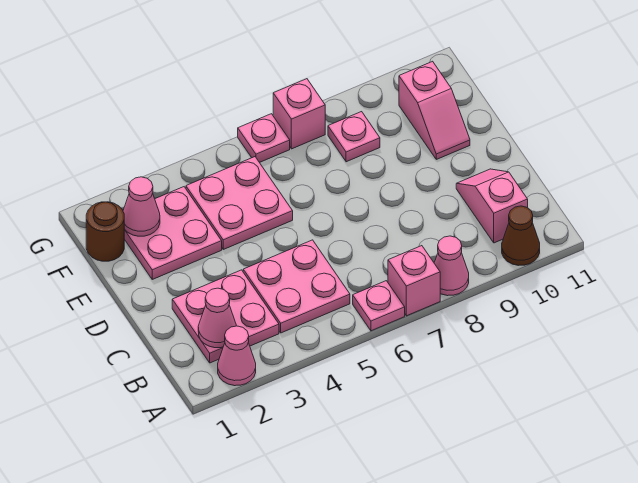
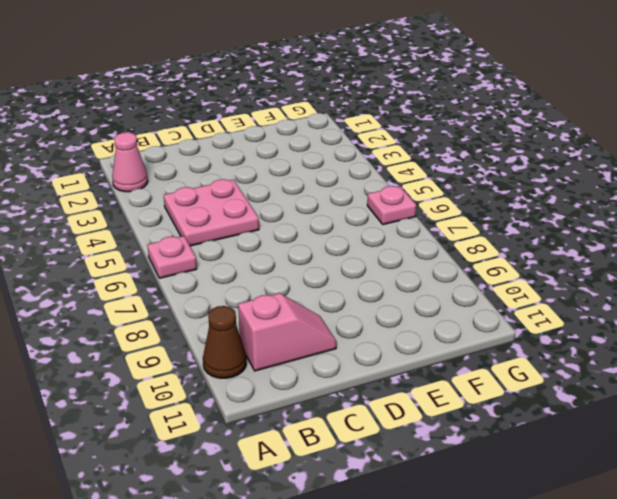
none -> pink 1x1 brick [388,246,440,316]
none -> pink 1x1 cone [434,236,469,296]
none -> pink 2x2 plate [172,270,279,363]

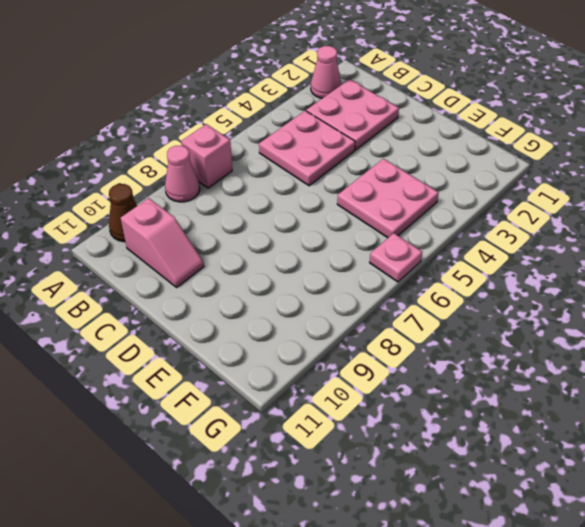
none -> pink 1x1 plate [353,281,405,331]
none -> pink 2x2 plate [124,187,222,279]
none -> pink 1x2 slope [399,61,470,159]

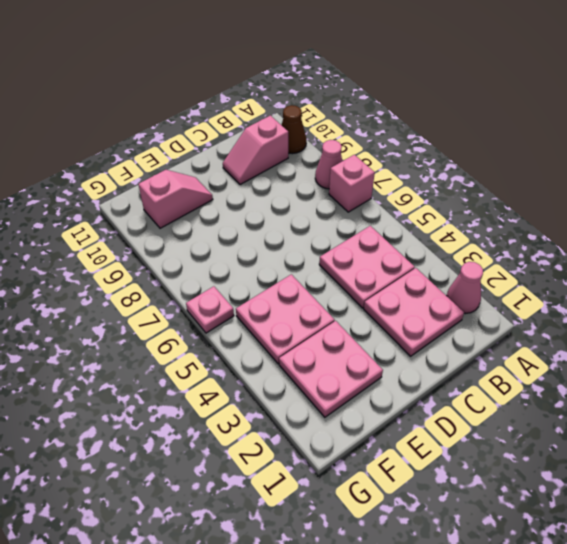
none -> pink 1x1 plate [353,281,405,331]
none -> brown 1x1 round brick [86,202,124,261]
none -> pink 1x1 plate [328,112,380,162]

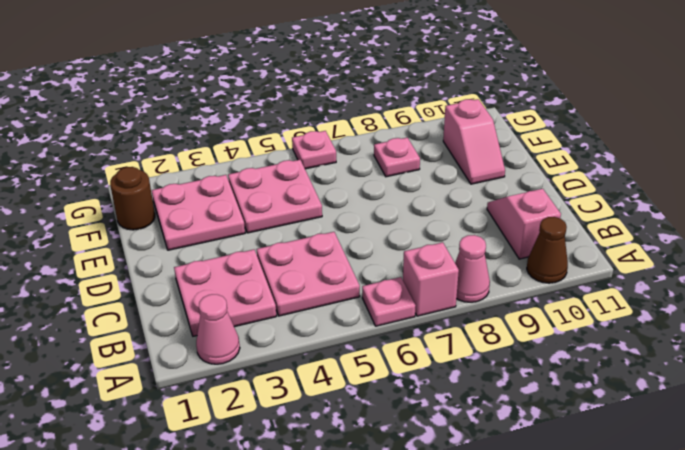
none -> pink 1x1 brick [273,79,325,149]
none -> pink 1x1 cone [198,288,236,348]
none -> pink 1x1 cone [123,177,160,236]

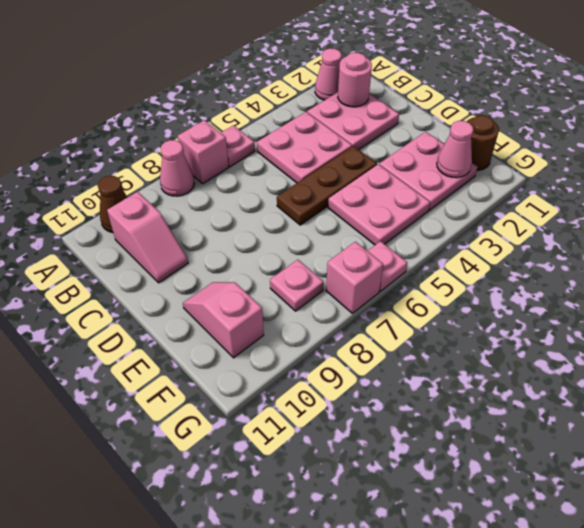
pink 1x1 round brick [338,53,372,107] -> pink 1x1 cone [198,288,236,348]
brown 1x3 plate [277,146,377,225] -> none

